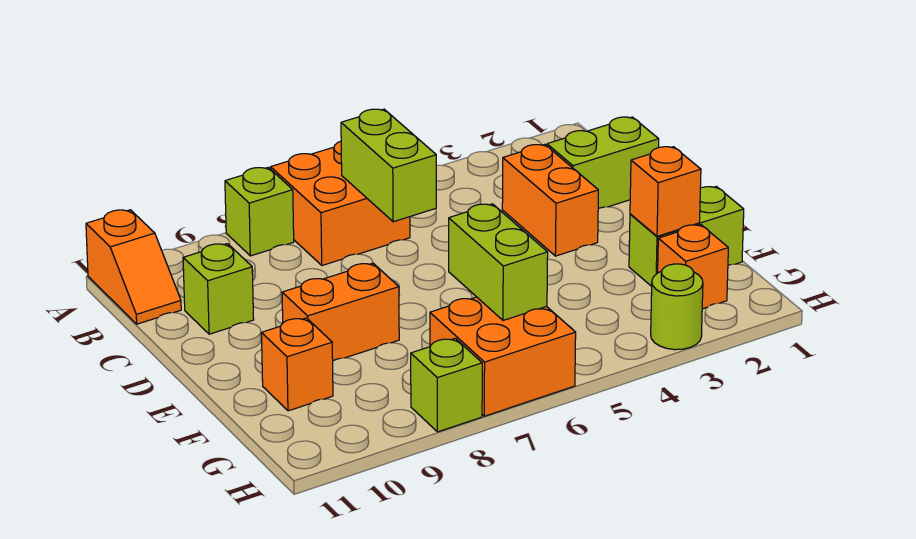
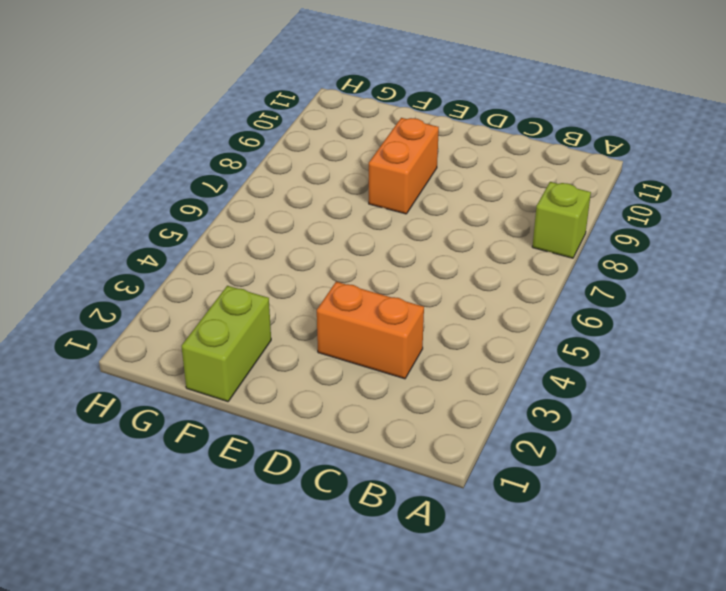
none -> orange 2x2 brick [271,141,410,265]
none -> orange 1x2 slope [86,210,181,324]
none -> lime 1x2 brick [547,117,659,209]

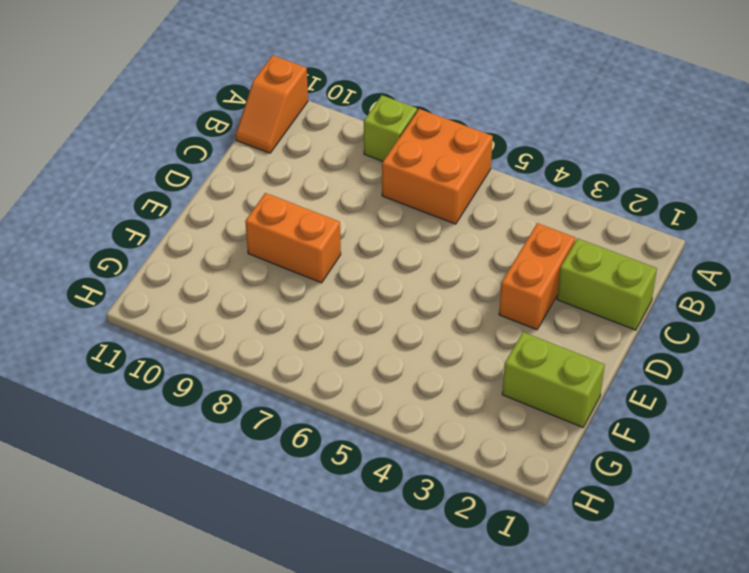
none -> lime 1x1 brick [183,244,254,334]
none -> orange 1x1 brick [261,318,333,411]
none -> orange 1x1 brick [658,225,728,309]

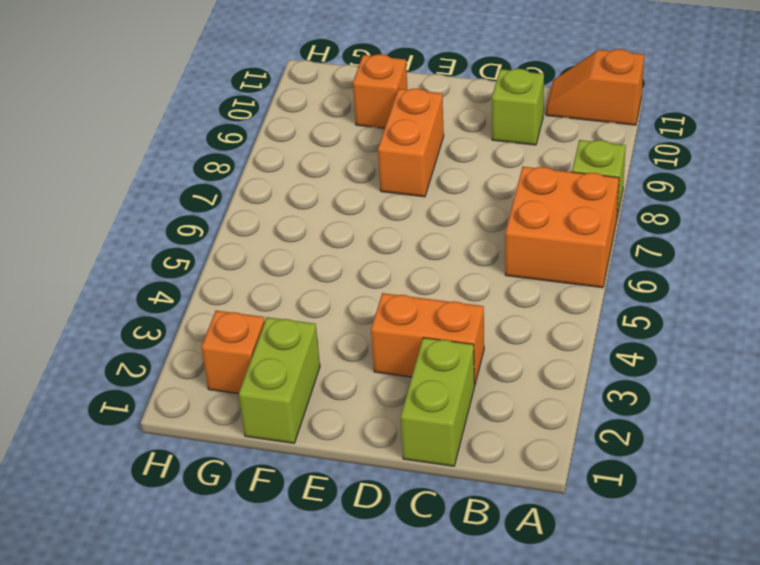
none -> orange 2x2 brick [430,297,576,416]
none -> lime 1x1 round brick [651,264,703,350]
none -> lime 1x1 brick [411,338,482,432]

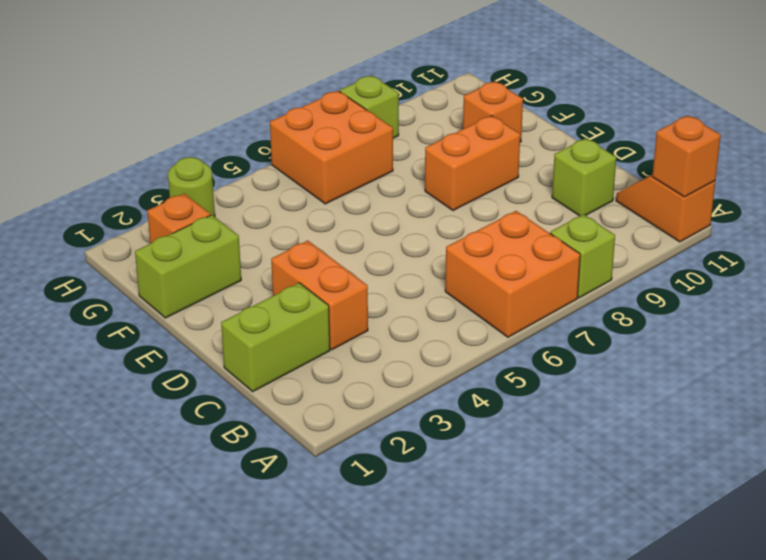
orange 1x1 brick [652,115,721,197] -> orange 1x1 brick moved to [630,147,701,236]
none -> lime 1x2 brick [341,109,436,222]
none -> lime 1x2 brick [449,204,548,320]

